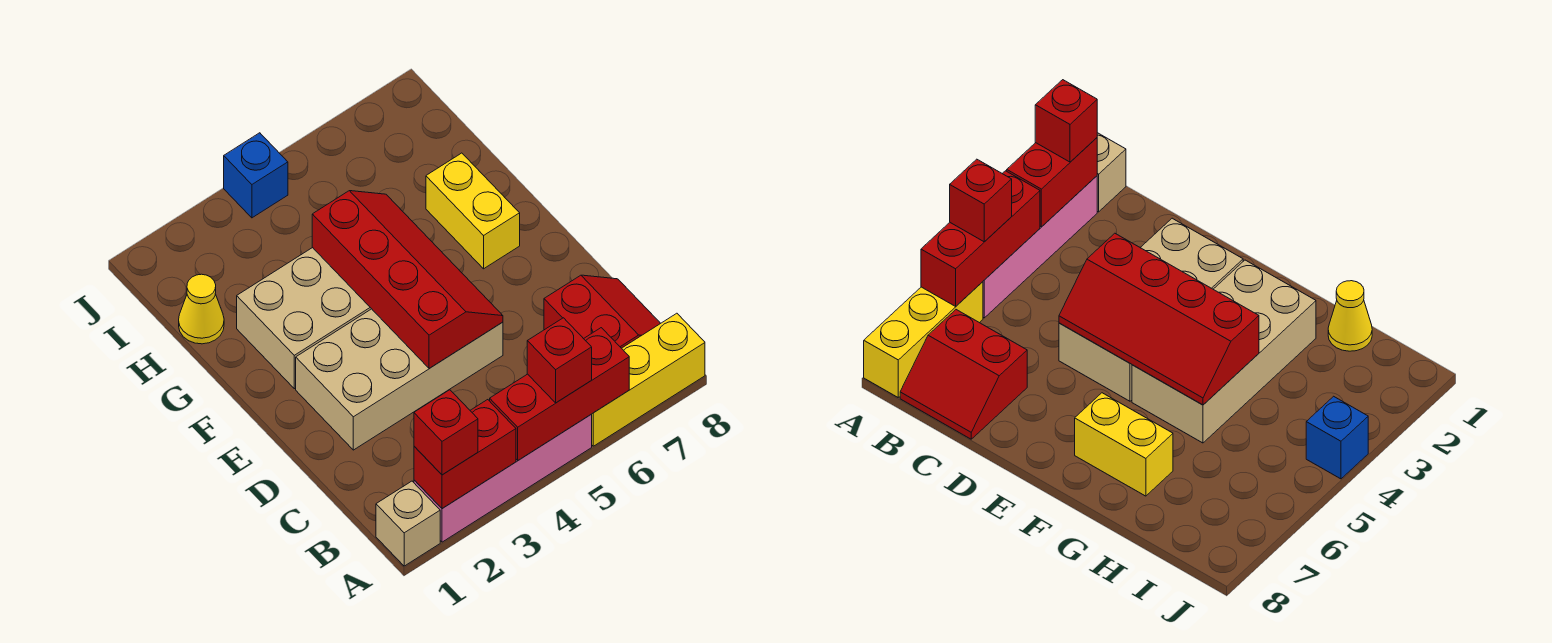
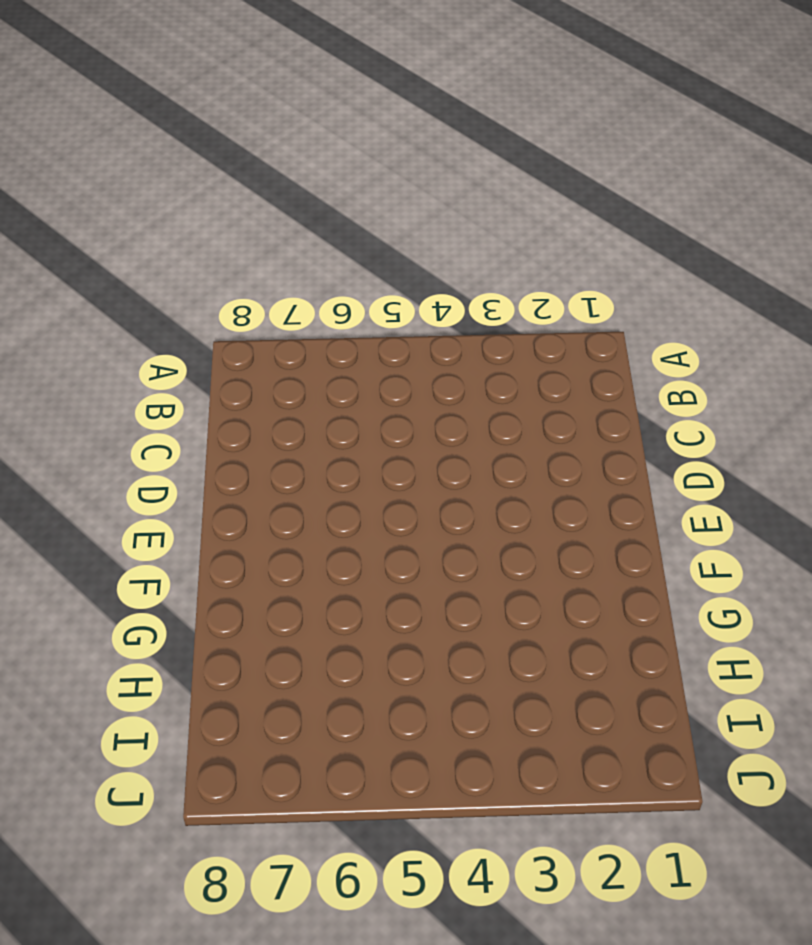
none -> tan 1x1 brick [376,481,440,566]
none -> pink 1x4 brick [414,415,592,542]
none -> yellow 1x3 brick [591,313,705,446]

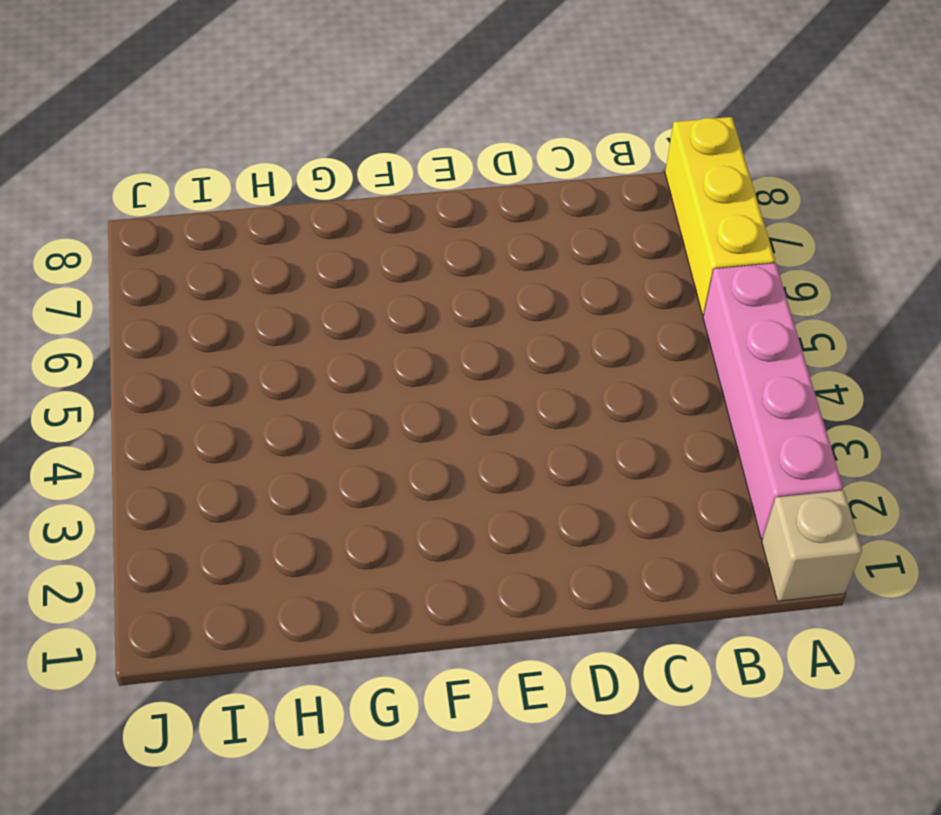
none -> red 2x2 slope [544,275,660,348]
none -> tan 2x4 brick [296,309,503,450]
none -> tan 2x4 brick [237,248,371,389]

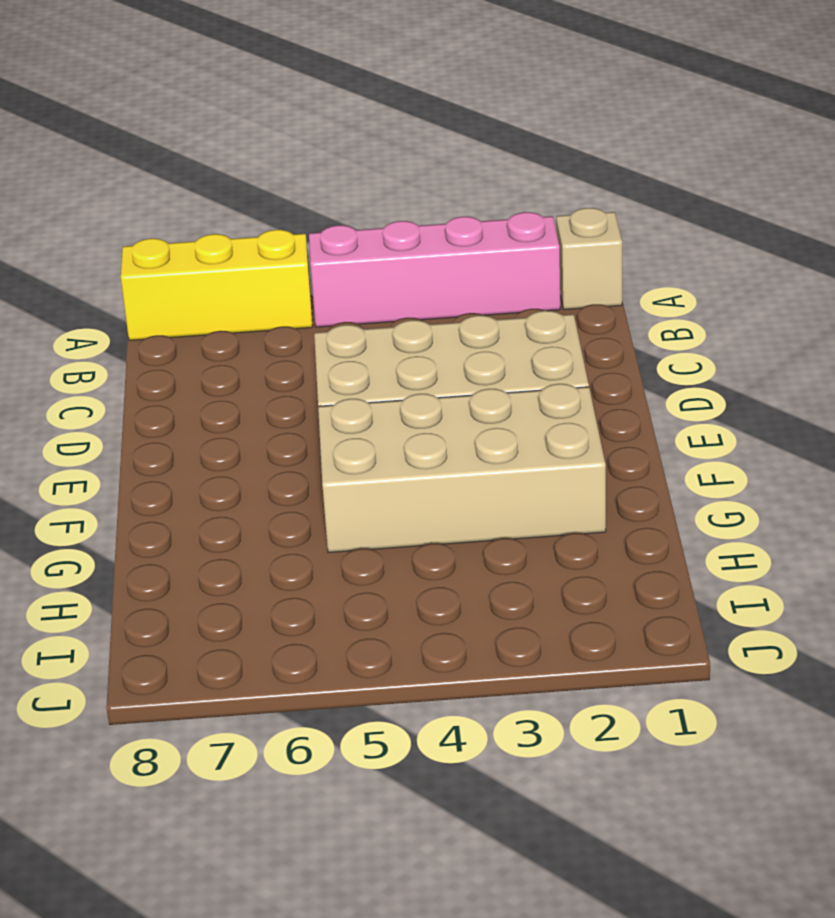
none -> red 2x2 slope [544,275,660,348]
none -> yellow 1x2 brick [426,153,520,269]
none -> yellow 1x1 cone [179,274,224,344]

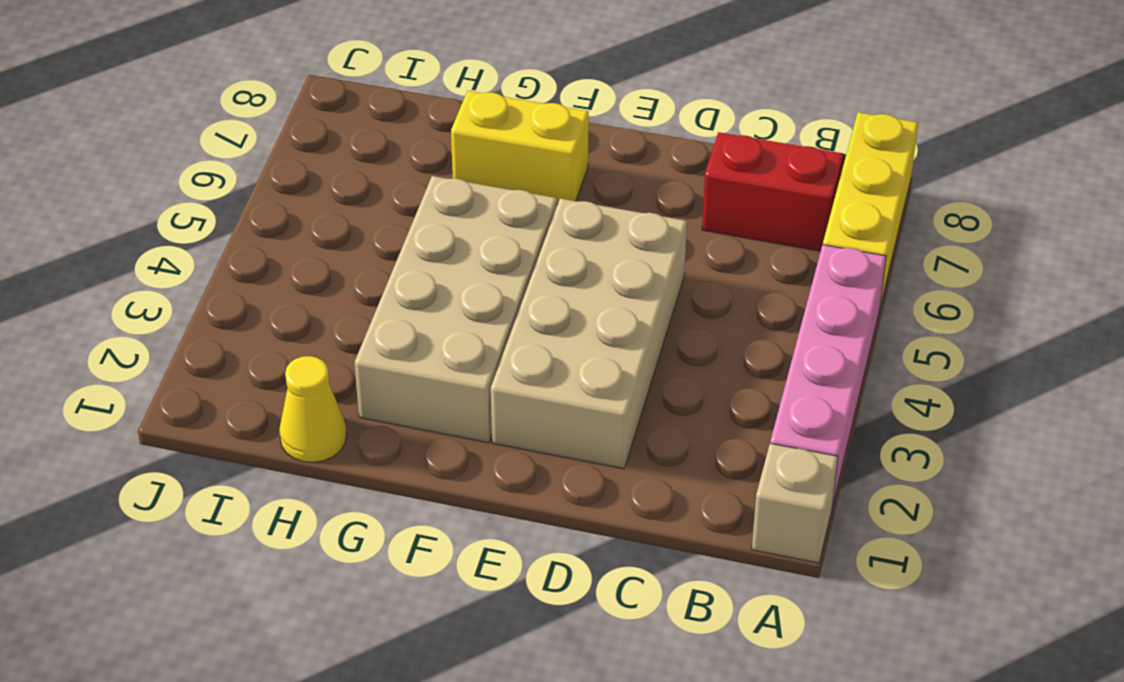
none -> blue 1x1 brick [224,133,288,218]
none -> red 1x2 brick [414,400,516,509]
none -> red 1x3 brick [490,328,629,460]

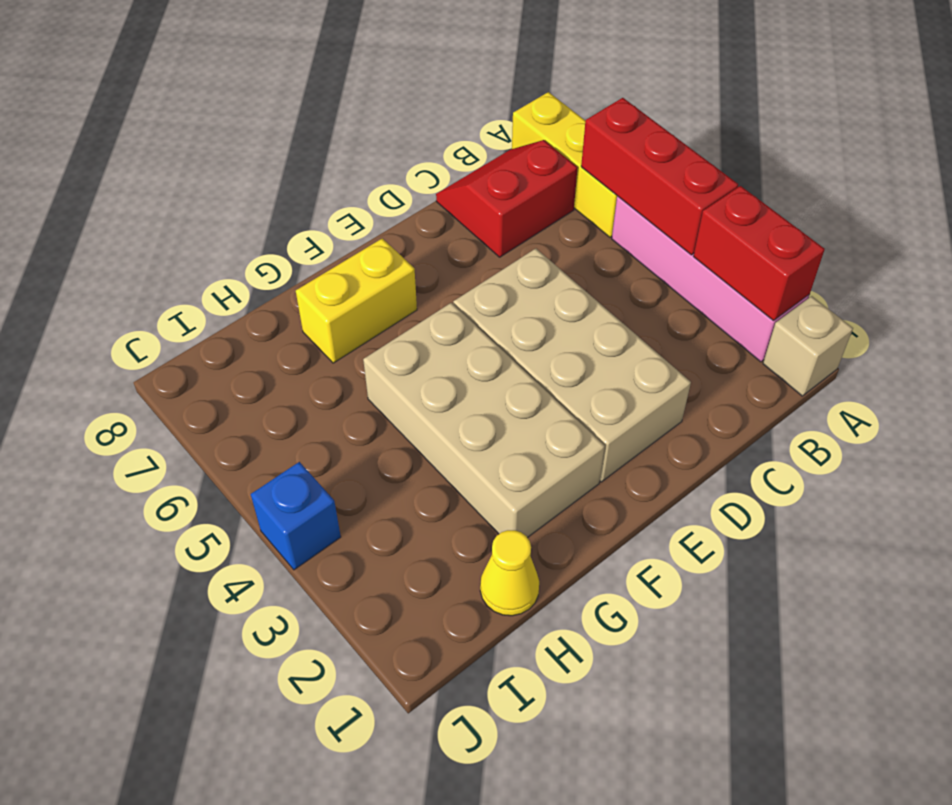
none -> red 2x4 slope [312,191,503,369]
none -> red 1x1 brick [414,390,478,475]
none -> red 1x1 brick [527,318,592,403]

